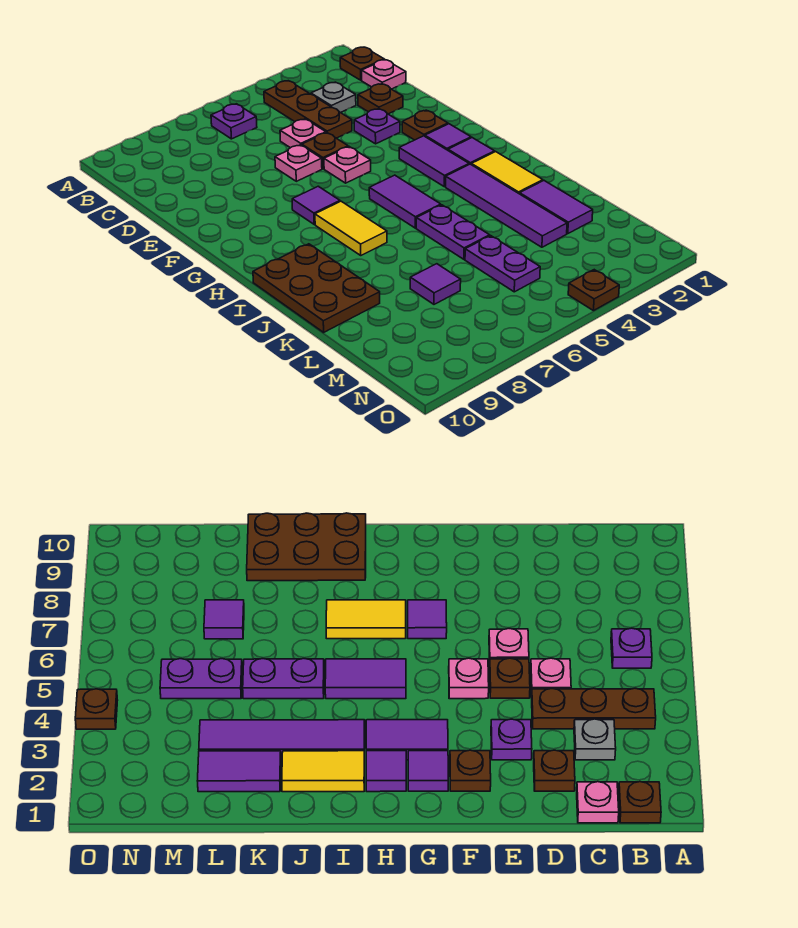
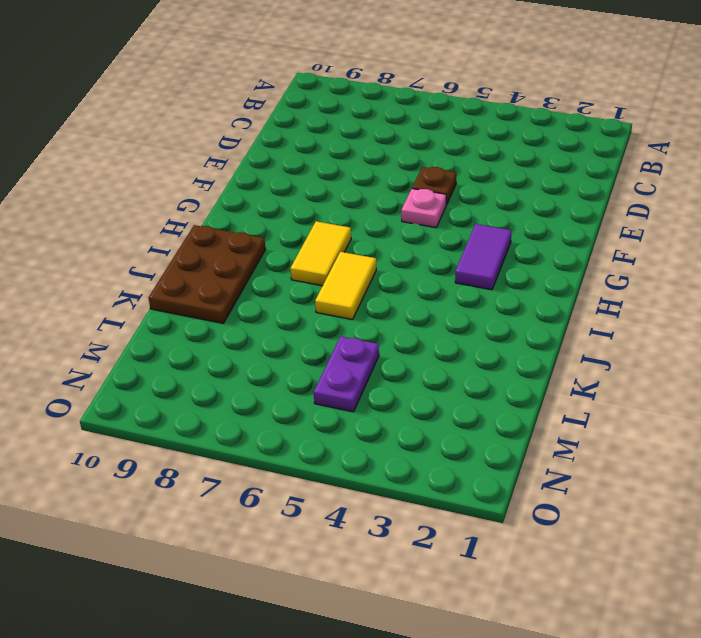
yellow 1x2 tile [315,252,376,320] -> yellow 1x2 tile moved to [471,152,543,194]
none -> brown 1x1 plate [340,47,384,80]
none -> brown 1x3 plate [264,81,352,138]
none -> purple 1x1 plate [211,104,257,139]

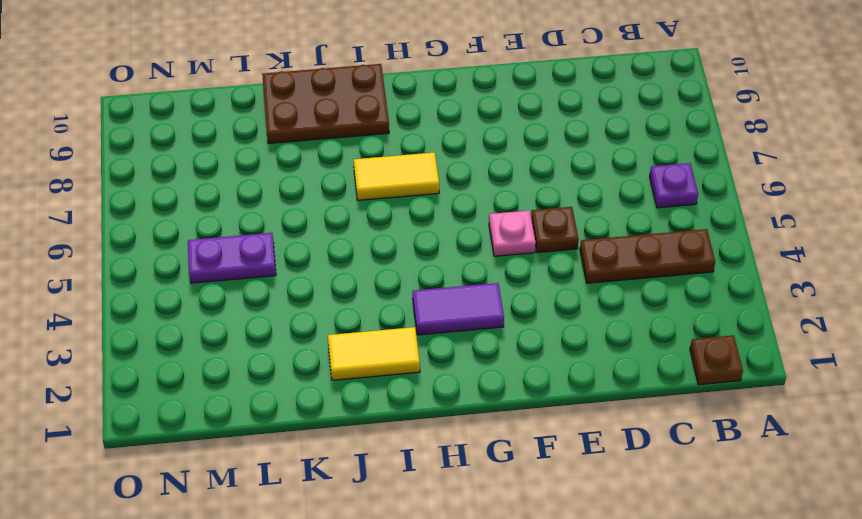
none -> pink 1x1 plate [362,60,406,89]
none -> grey 1x1 plate [311,82,356,113]
none -> brown 1x1 plate [358,84,403,114]

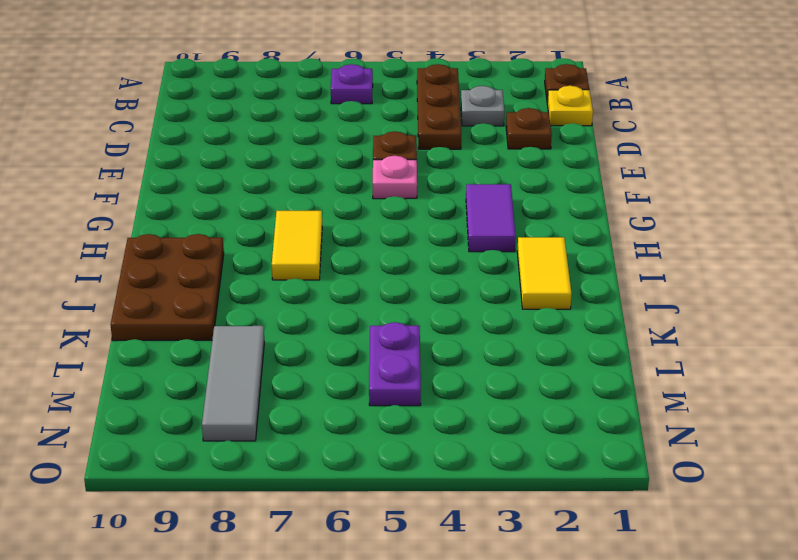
yellow 1x1 plate [547,86,593,126] -> pink 1x1 plate [362,60,406,89]
grey 1x3 tile [202,326,264,441] -> none
none -> pink 1x1 plate [280,119,326,148]
none -> purple 1x1 plate [354,109,400,144]
none -> pink 1x1 plate [275,145,322,181]

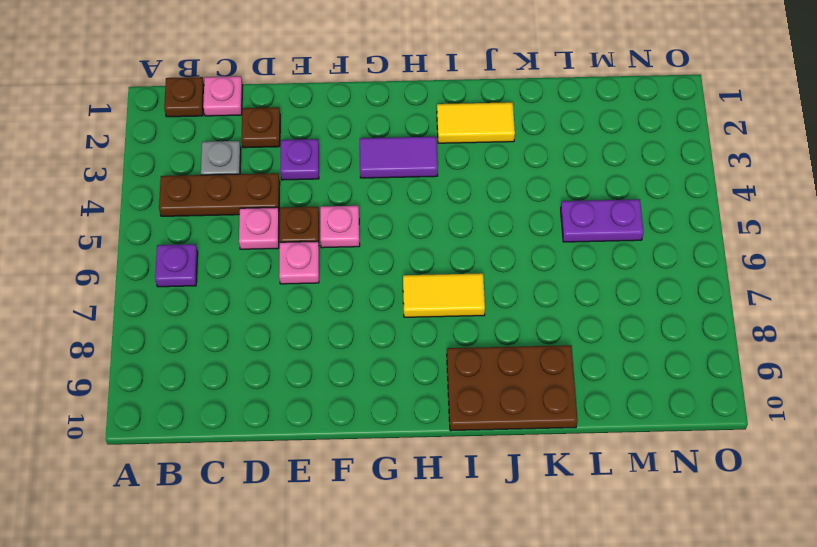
none -> brown 1x1 plate [402,110,448,140]
none -> purple 1x1 tile [425,124,471,150]
none -> purple 1x1 tile [292,186,340,224]

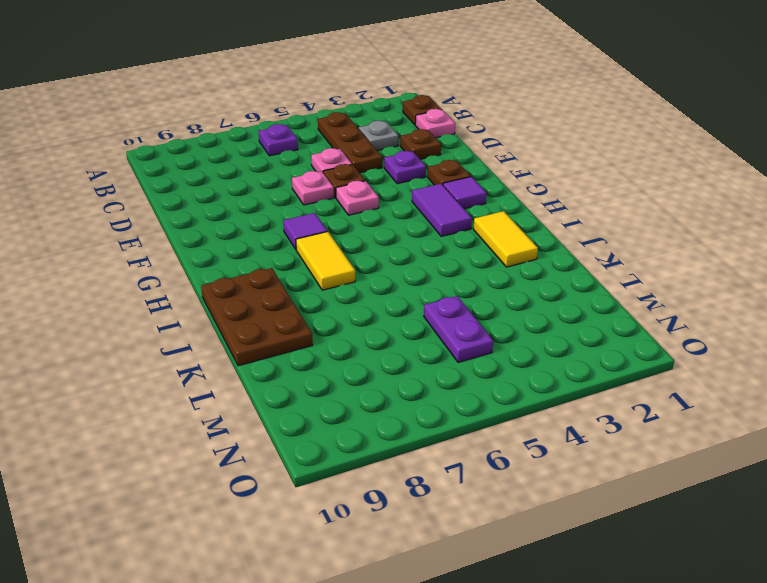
none -> purple 1x1 tile [448,138,495,164]
none -> purple 1x2 tile [369,175,441,228]
none -> purple 1x4 tile [446,164,567,247]

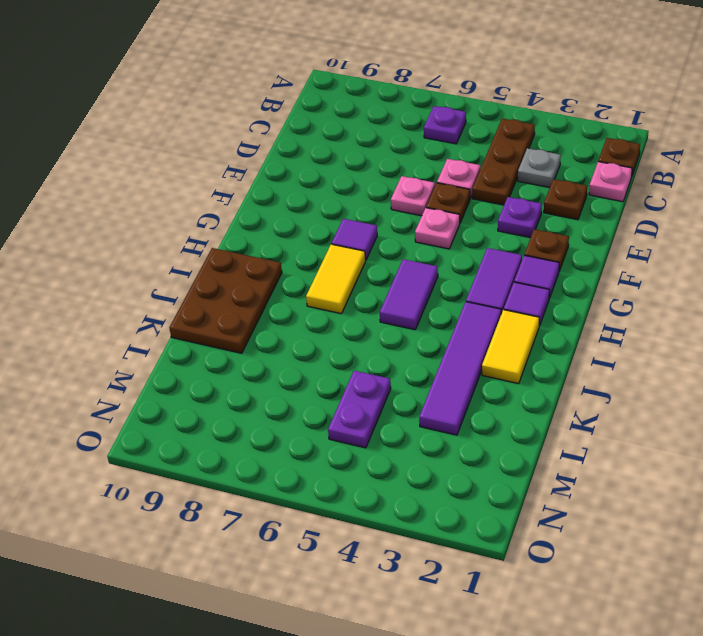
none -> purple 1x2 plate [416,205,490,259]
none -> purple 1x2 tile [520,181,593,234]
none -> purple 1x1 tile [410,264,461,304]

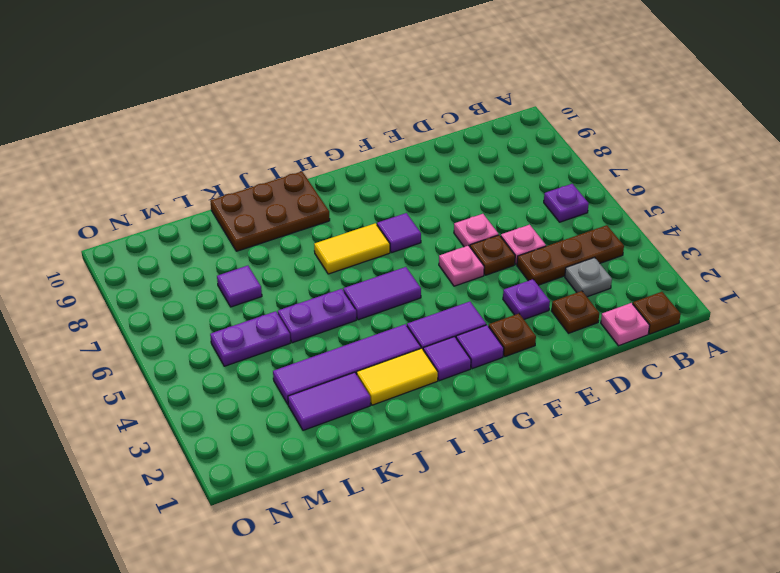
none -> brown 1x1 plate [568,270,619,311]

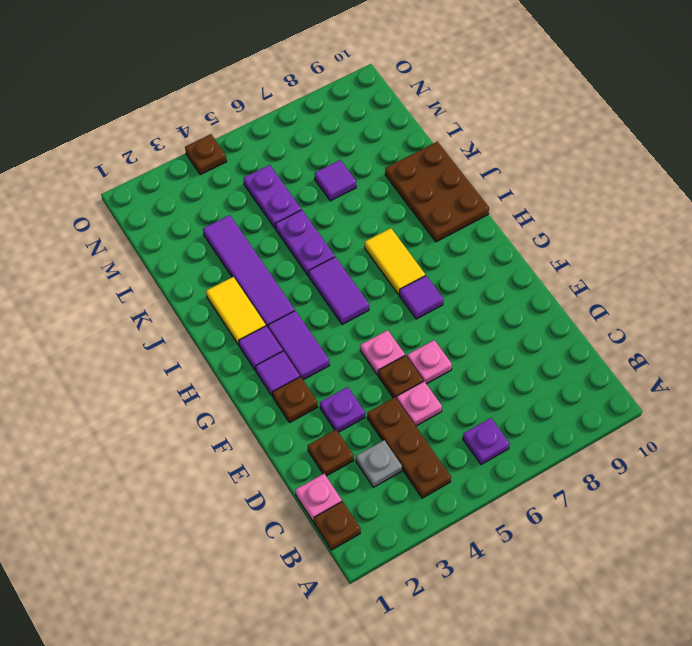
none -> purple 1x2 tile [520,181,593,234]

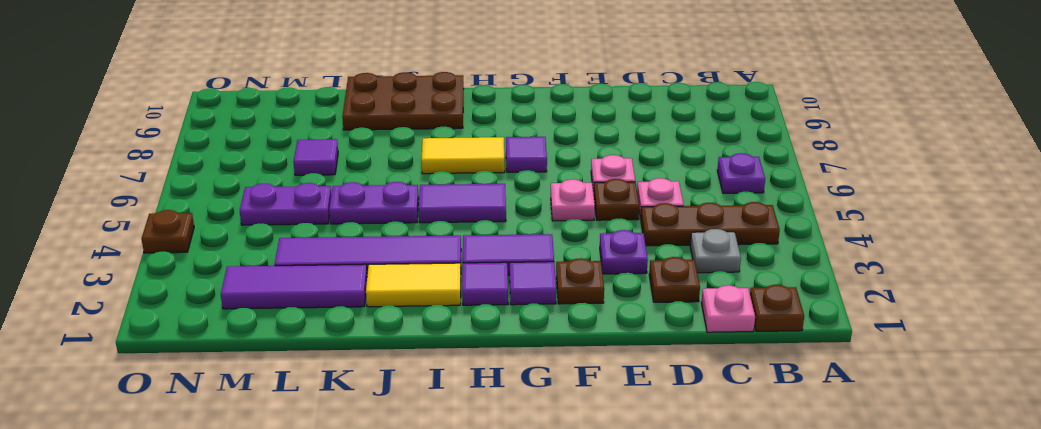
purple 1x3 tile [221,264,367,309] -> purple 1x2 tile [520,181,593,234]

